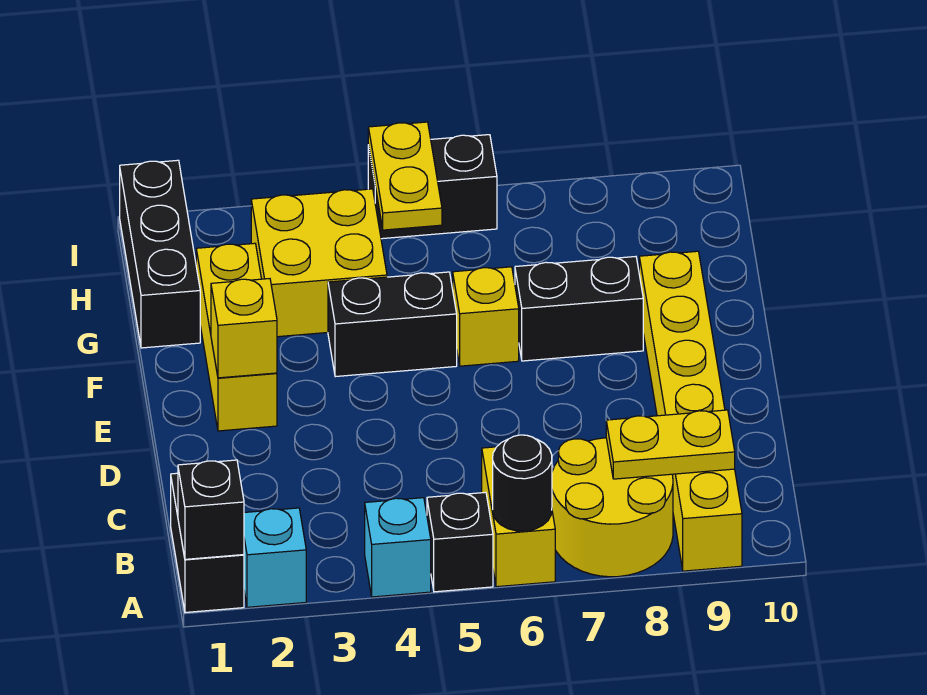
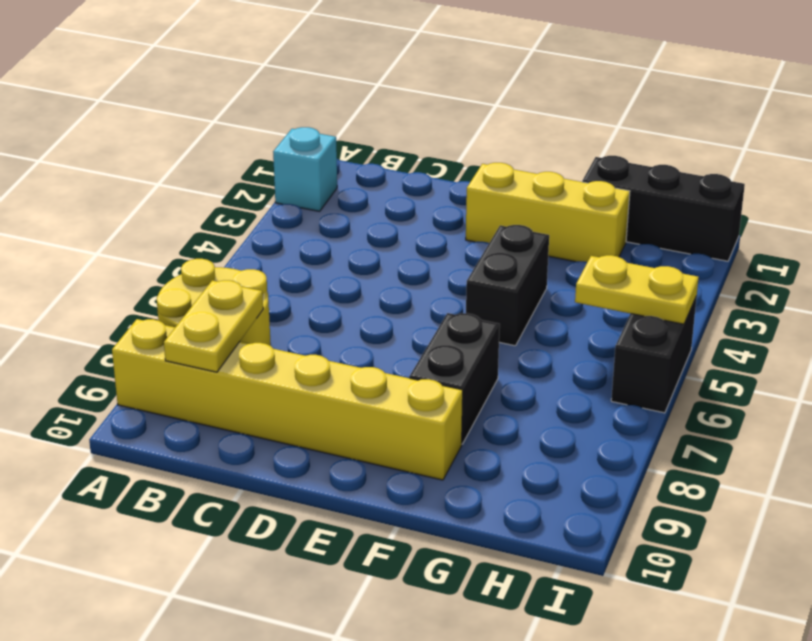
none -> black 1x2 brick [171,473,244,612]
none -> cyan 1x1 brick [365,498,431,597]
none -> black 1x1 brick [427,492,493,592]

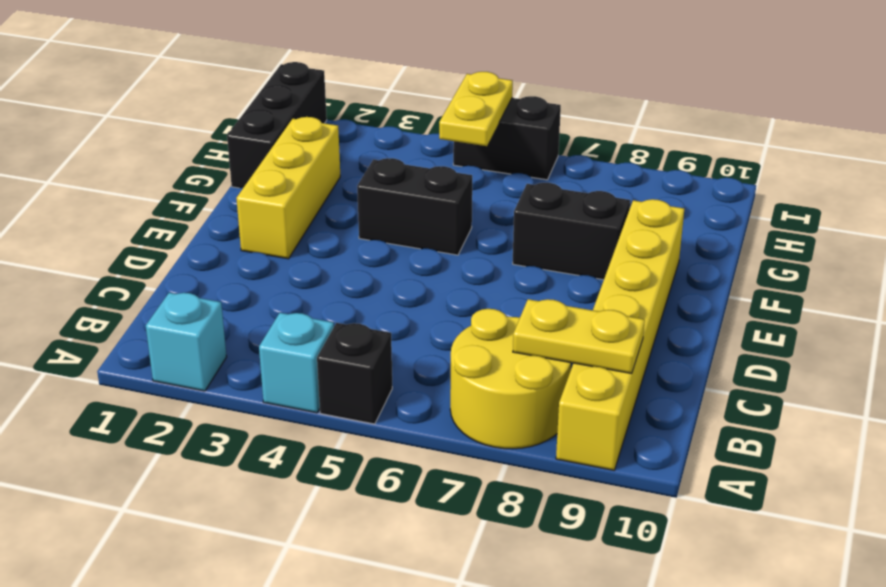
none -> black 1x2 brick [171,473,244,612]
none -> yellow 1x2 brick [482,447,555,587]
none -> yellow 1x1 brick [453,267,519,366]

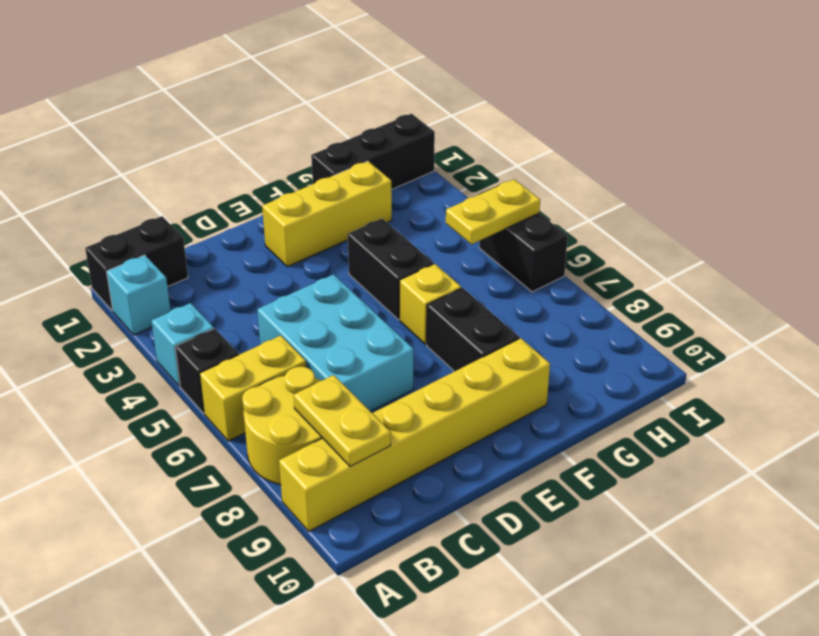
cyan 2x3 brick [257,274,413,412] -> none
none -> yellow 2x2 brick [251,189,387,337]
none -> black 1x1 brick [178,460,244,559]
none -> black 1x1 round brick [493,435,552,531]

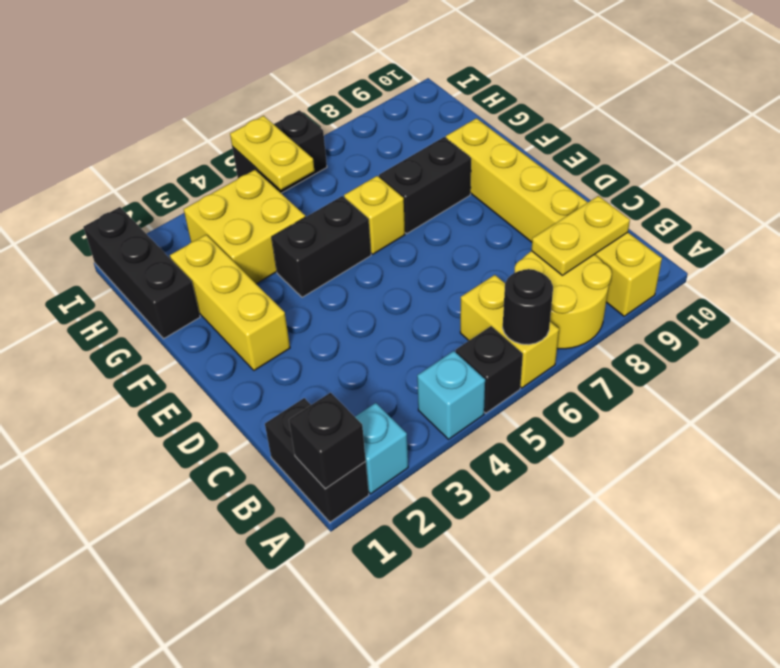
none -> yellow 1x1 brick [211,279,277,378]

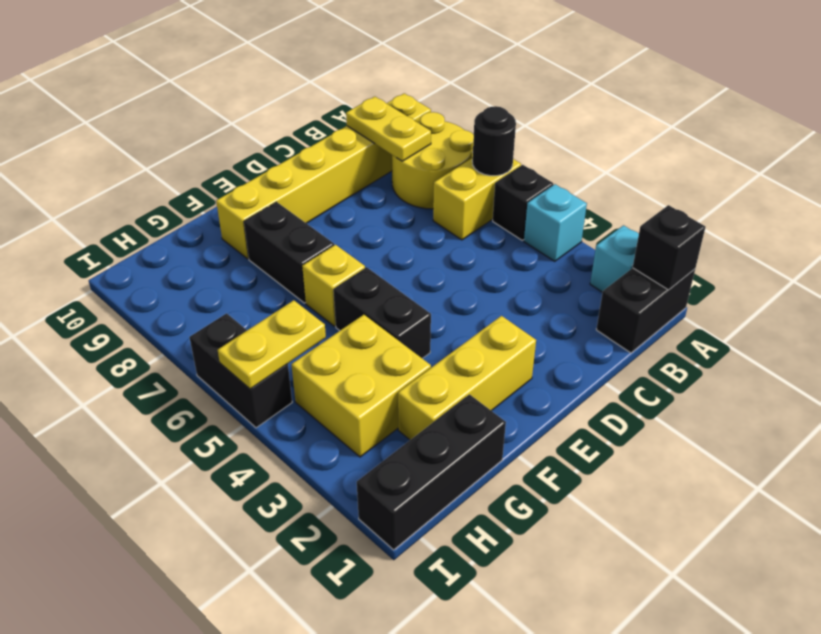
none -> yellow 1x1 brick [211,279,277,378]

